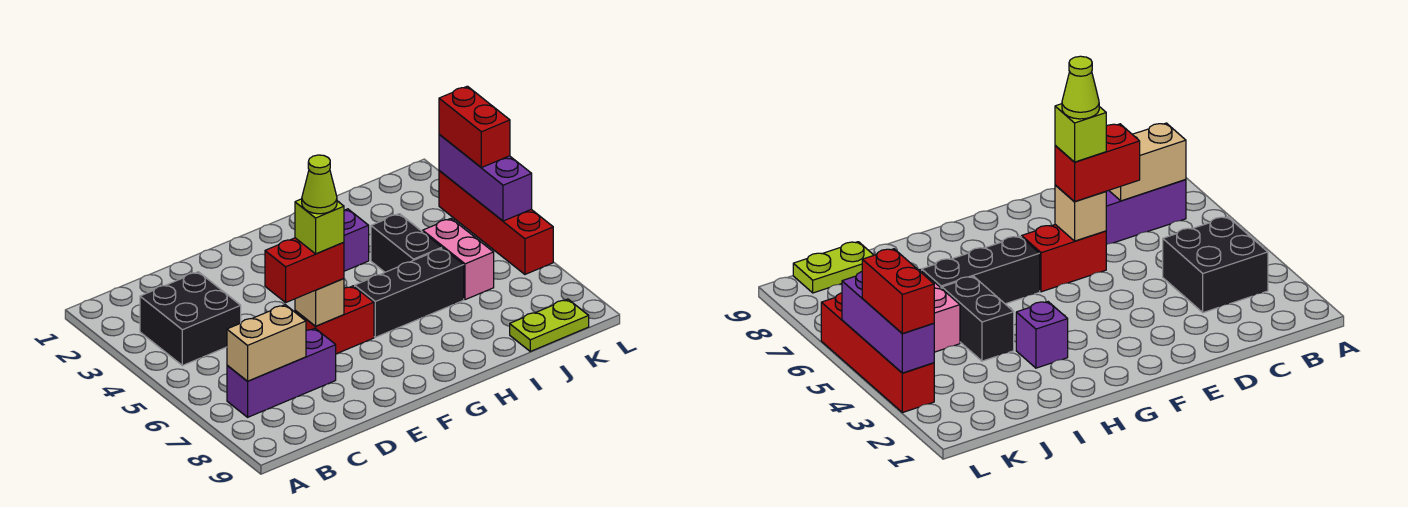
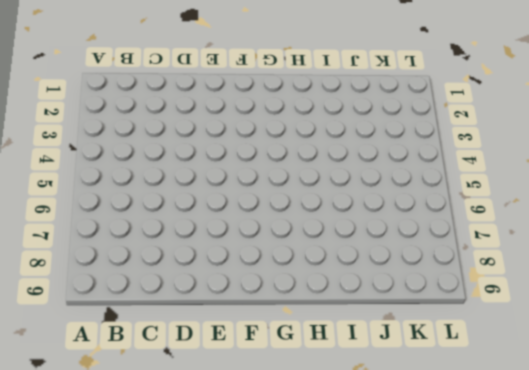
none -> black 2x2 brick [140,272,241,366]
none -> purple 1x3 brick [227,328,336,417]
none -> red 1x2 brick [295,286,374,354]

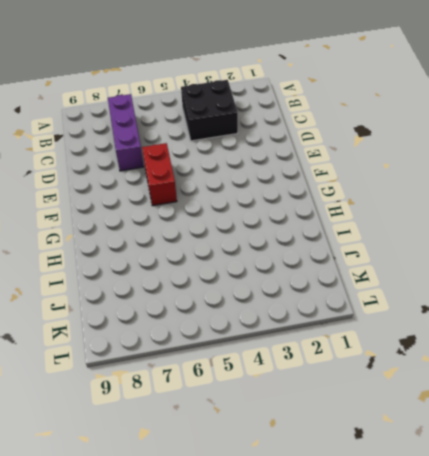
none -> black 1x3 brick [355,248,464,337]
none -> purple 1x1 brick [344,209,369,271]
none -> black 1x2 brick [371,214,442,272]

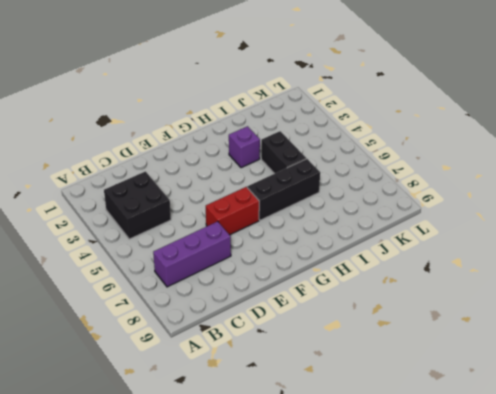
none -> pink 1x2 brick [423,219,494,300]
none -> lime 1x2 plate [510,299,589,351]
none -> red 1x4 brick [439,171,553,274]

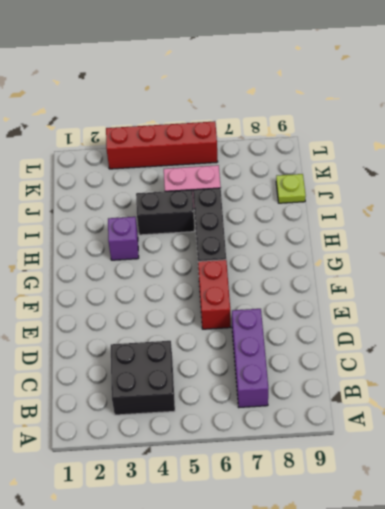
lime 1x1 plate [276,174,306,203] -> lime 1x2 plate [510,299,589,351]
none -> tan 1x2 brick [227,305,306,381]
none -> tan 1x1 brick [295,279,344,326]
none -> purple 1x3 brick [439,135,532,221]

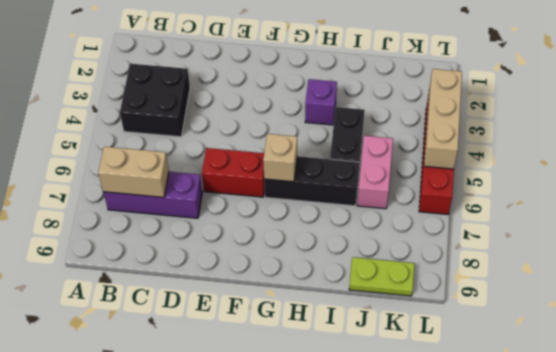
tan 1x1 brick [263,134,297,182] -> tan 1x1 brick moved to [295,279,344,326]
tan 1x3 brick [424,69,462,169] -> purple 1x3 brick [439,135,532,221]
none -> red 1x2 brick [265,238,344,302]
none -> red 1x2 brick [439,86,510,168]
none -> lime 1x1 brick [295,199,344,254]

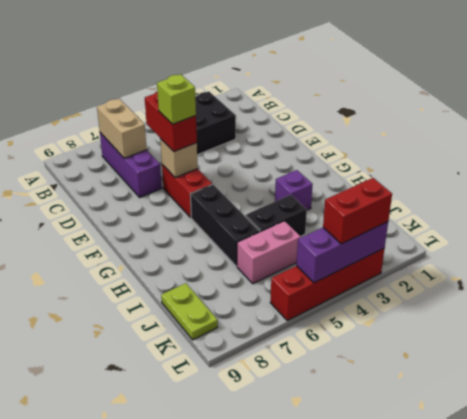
none -> lime 1x1 cone [302,155,337,214]

